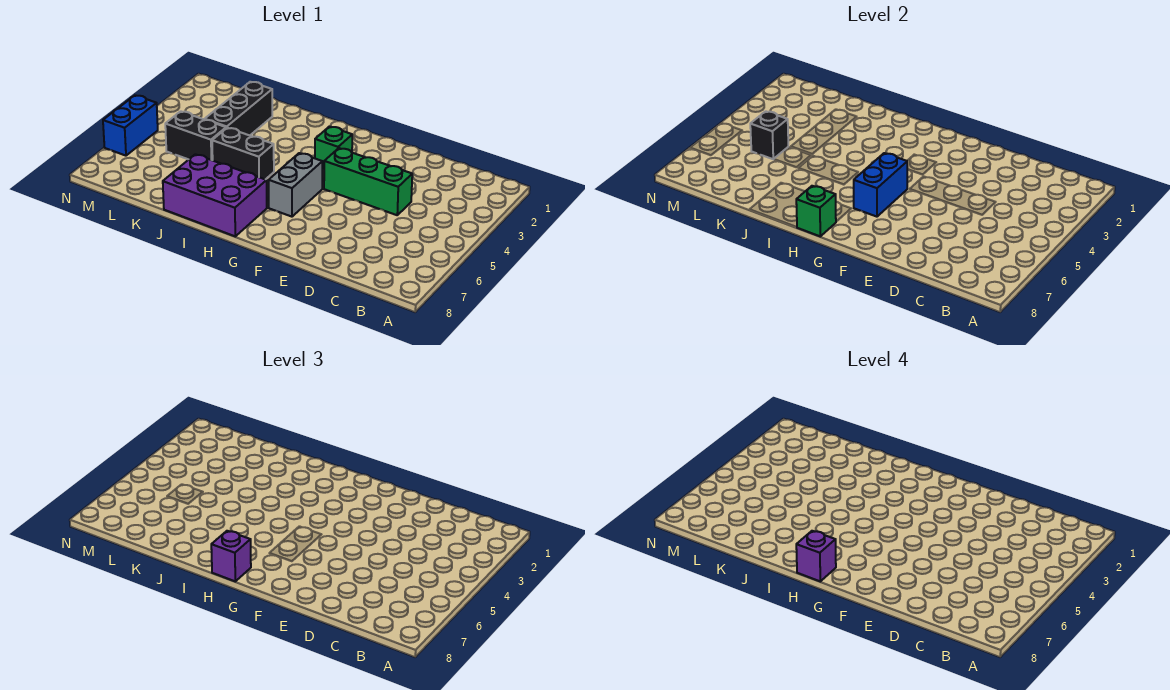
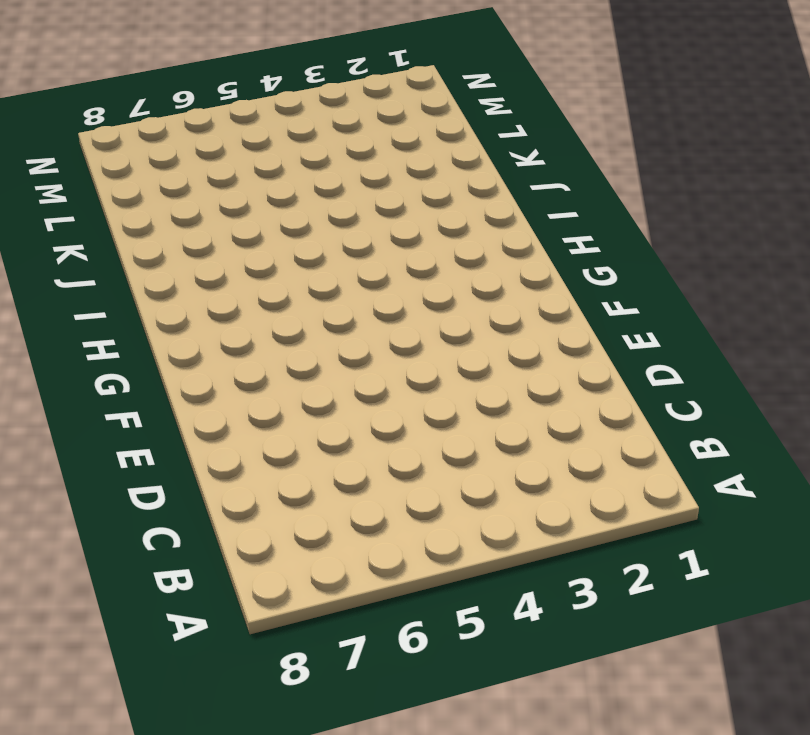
none -> green 1x3 brick [324,148,412,215]
none -> green 1x1 brick [315,127,352,170]
none -> grey 1x2 brick [269,153,322,217]

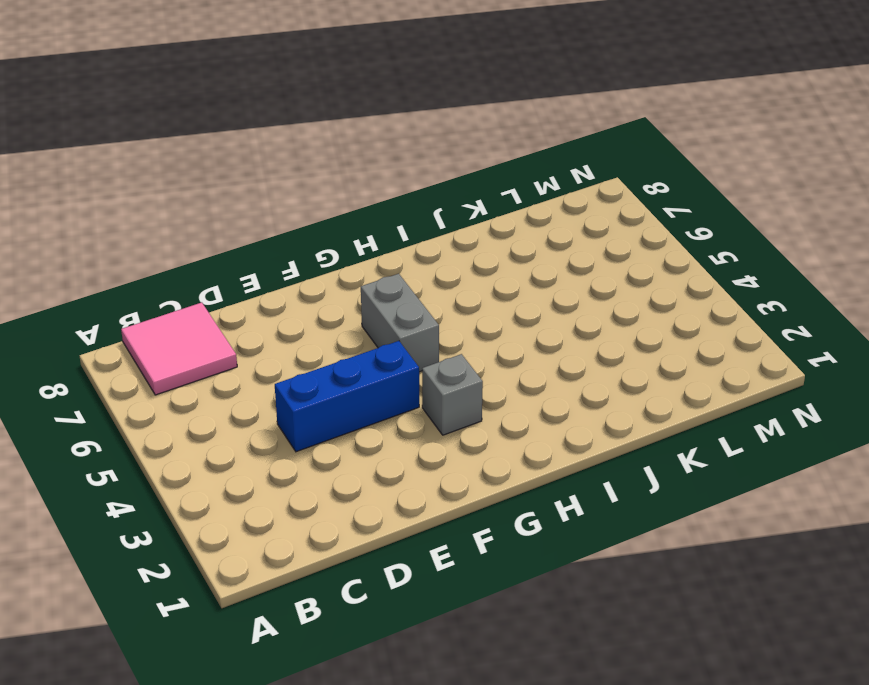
pink 2x2 tile [121,302,237,395] -> none
blue 1x3 brick [275,341,419,452] -> green 1x3 brick [324,148,412,215]
grey 1x1 brick [422,354,483,435] -> green 1x1 brick [315,127,352,170]
none -> purple 2x3 brick [163,154,267,236]
none -> black 1x2 brick [212,128,274,179]
none -> black 1x3 brick [205,82,272,135]

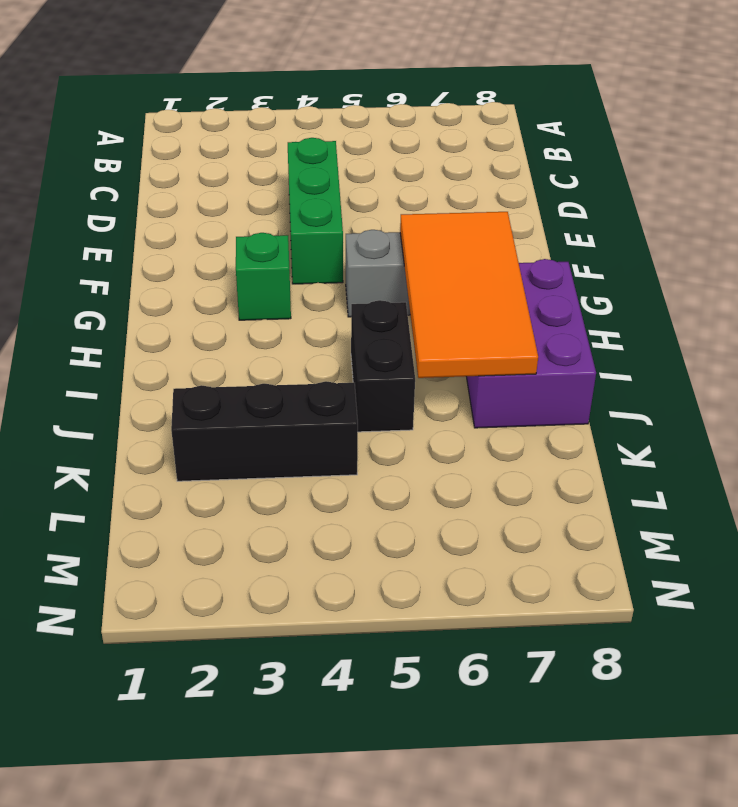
orange 2x4 tile [400,212,538,378] -> blue 1x2 brick [854,153,907,217]
none -> black 1x2 brick [165,111,226,160]
none -> blue 1x2 brick [103,95,158,156]
none -> green 1x1 brick [796,186,836,236]

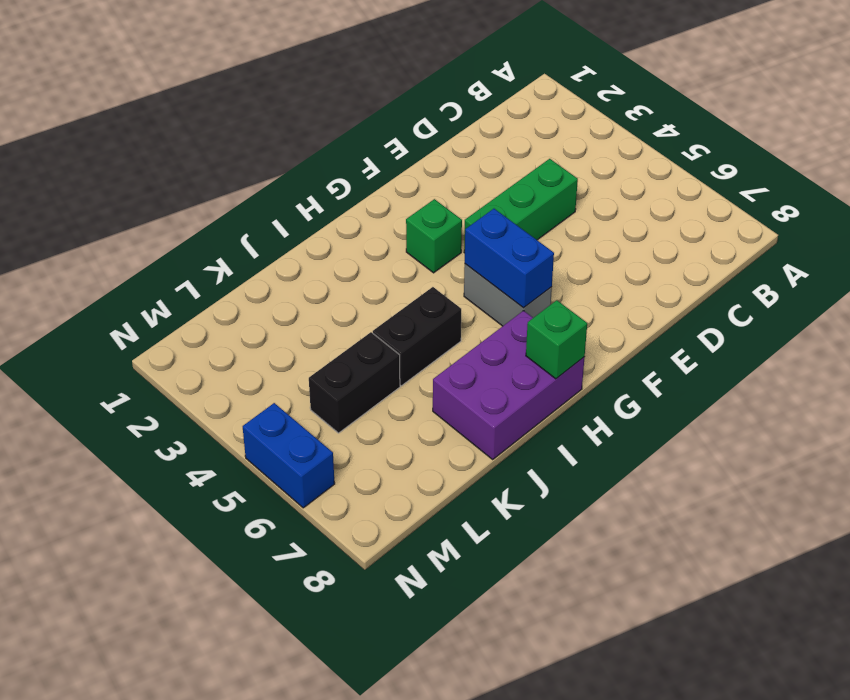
none -> black 1x3 brick [205,82,272,135]
none -> black 1x1 brick [750,111,788,159]
none -> purple 1x1 brick [211,531,251,581]

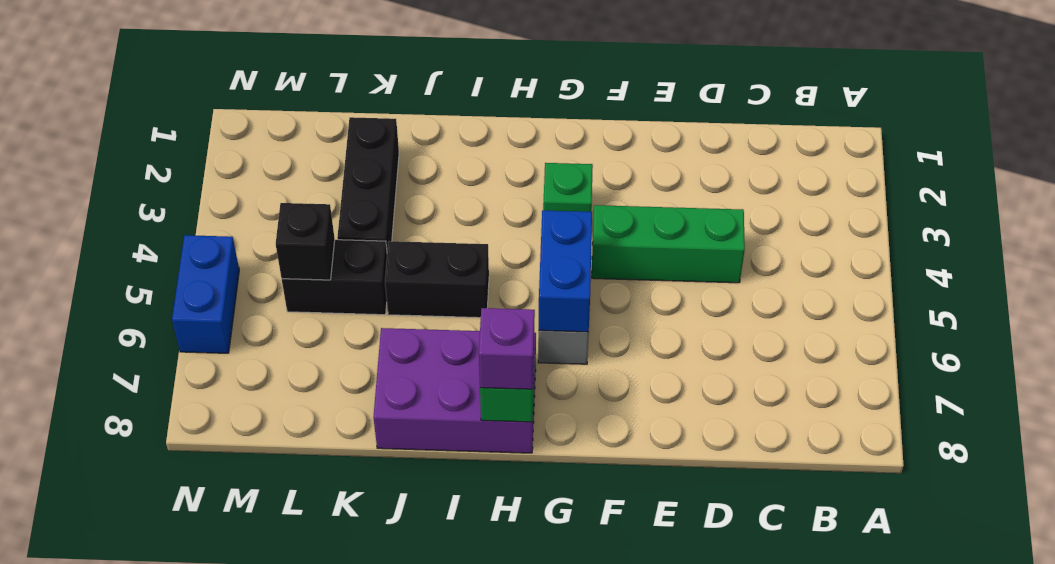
none -> purple 1x1 brick [796,531,836,581]

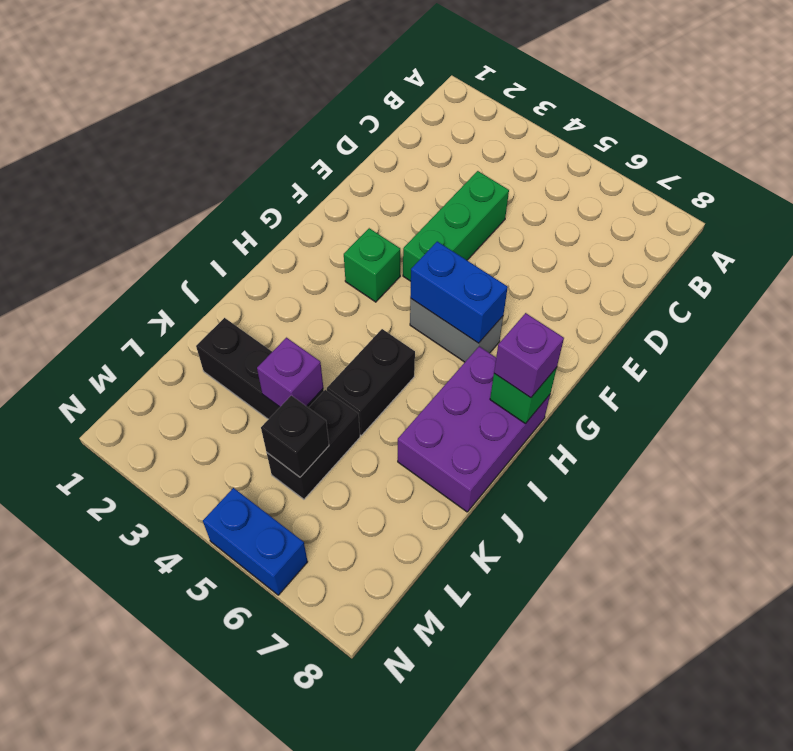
purple 1x1 brick [257,338,323,407] -> purple 1x1 brick moved to [796,531,836,581]

